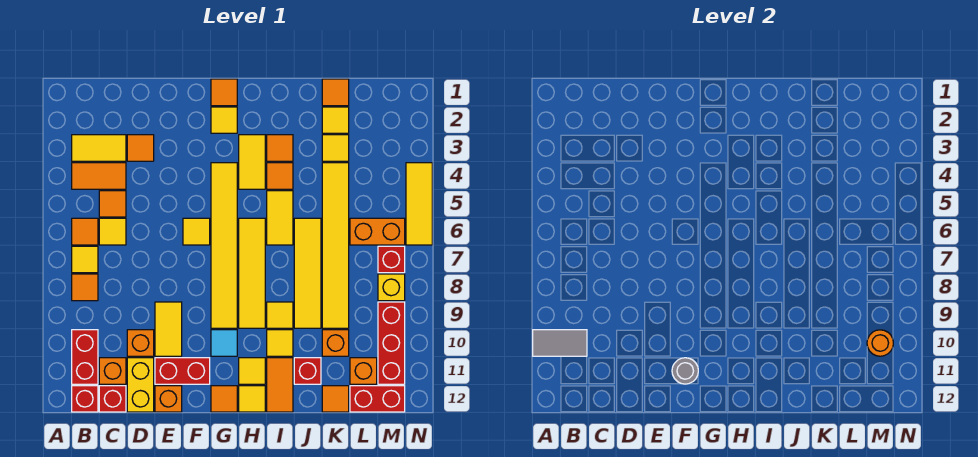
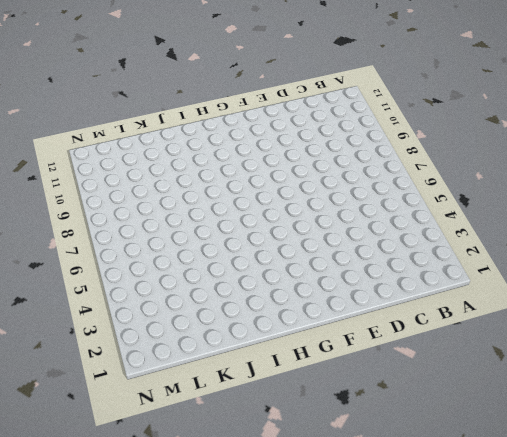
none -> yellow 1x2 tile [72,135,126,161]
none -> orange 1x2 tile [72,163,126,189]
none -> orange 1x1 tile [72,218,98,245]
none -> yellow 1x1 tile [72,246,98,273]

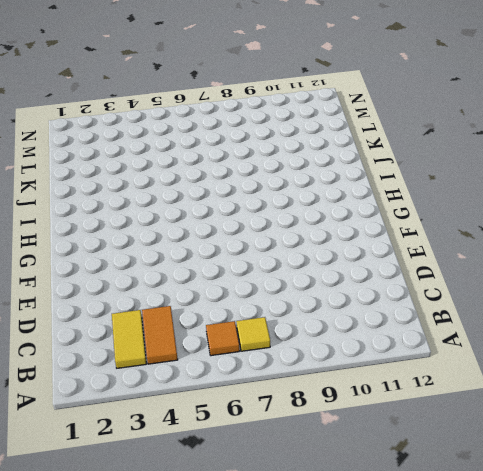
none -> orange 1x1 tile [72,274,98,301]
none -> red 1x2 brick [72,330,98,384]
none -> red 1x1 brick [72,386,98,412]
none -> orange 1x1 tile [99,191,126,217]

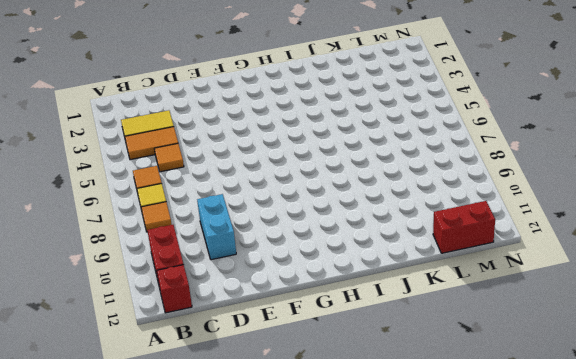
cyan 1x2 brick [197,194,236,260] -> orange 1x1 brick [127,330,154,356]
none -> yellow 1x1 tile [99,218,126,245]
none -> orange 1x1 brick [99,358,126,384]
none -> red 1x1 brick [99,386,126,412]
none -> orange 1x1 tile [127,135,154,161]

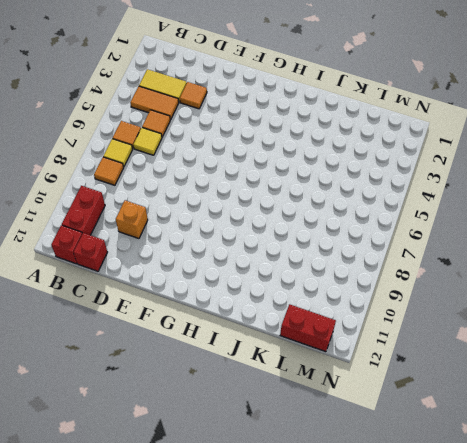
none -> orange 1x1 brick [99,358,126,384]
none -> yellow 1x2 brick [127,358,154,412]
none -> yellow 1x2 tile [155,302,182,356]
none -> red 1x2 brick [155,358,210,384]

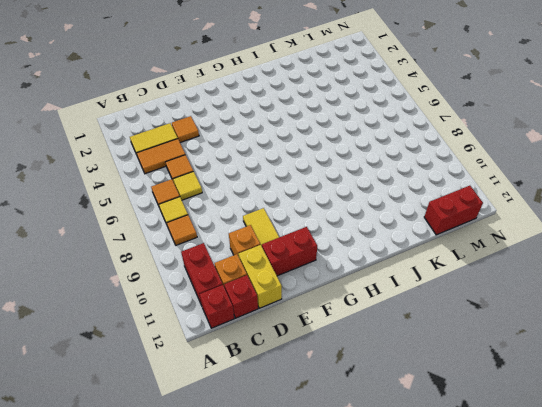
none -> orange 1x1 brick [155,386,182,412]
none -> yellow 1x1 tile [183,218,210,245]
none -> orange 1x1 tile [211,79,237,106]
none -> yellow 1x1 tile [211,107,237,133]

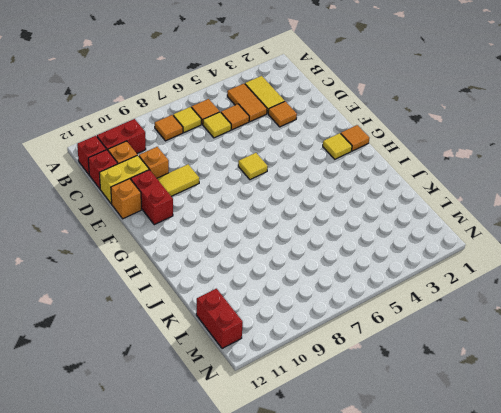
none -> yellow 1x6 tile [211,163,237,328]
none -> cyan 1x1 tile [211,330,237,356]
none -> orange 1x1 tile [211,386,237,412]
none -> yellow 1x2 tile [239,135,265,189]

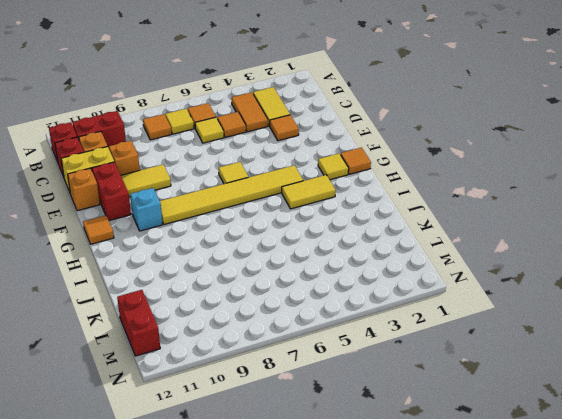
cyan 1x1 brick [130,188,163,231] -> cyan 1x1 tile [211,330,237,356]
none -> yellow 1x4 tile [239,218,265,328]
none -> yellow 1x1 tile [239,358,265,384]
none -> yellow 1x1 tile [239,386,265,412]
none -> orange 1x1 tile [267,135,293,161]

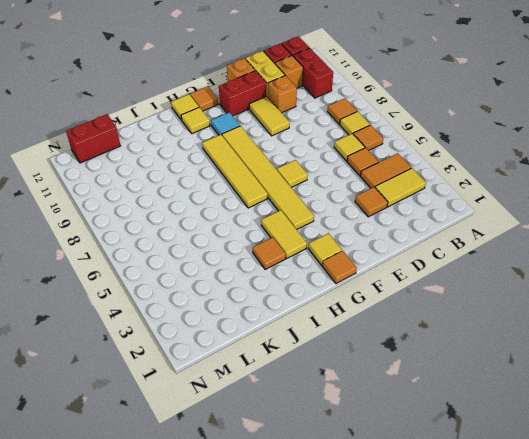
none -> orange 1x1 tile [267,163,293,189]
none -> yellow 1x2 tile [267,191,293,245]
none -> yellow 1x1 tile [267,302,293,328]
none -> yellow 1x1 tile [267,330,293,356]

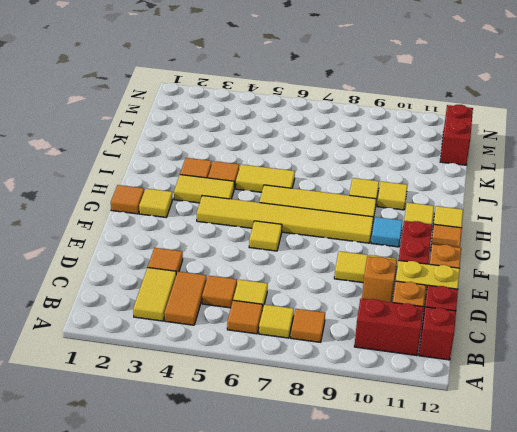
none -> orange 1x2 tile [267,358,293,412]
none -> yellow 1x4 tile [294,218,321,328]
none -> red 1x1 brick [294,358,321,384]
none -> orange 1x1 tile [322,79,349,106]

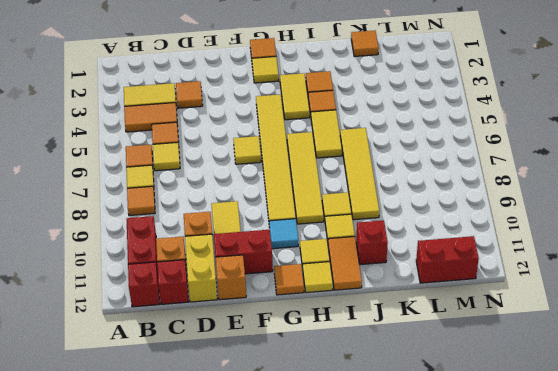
none -> yellow 1x1 tile [322,107,349,133]
none -> yellow 1x1 tile [322,135,349,161]
none -> yellow 1x6 tile [322,163,349,328]
none -> orange 1x1 brick [322,330,349,356]

